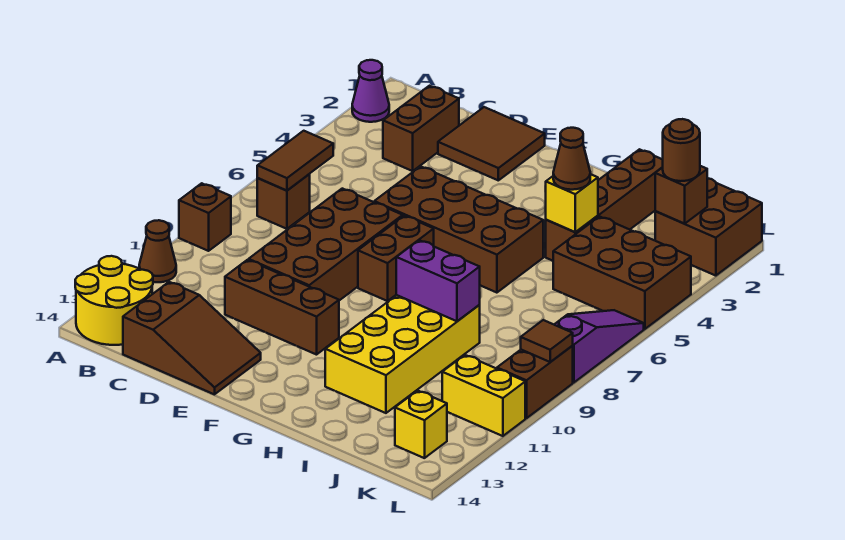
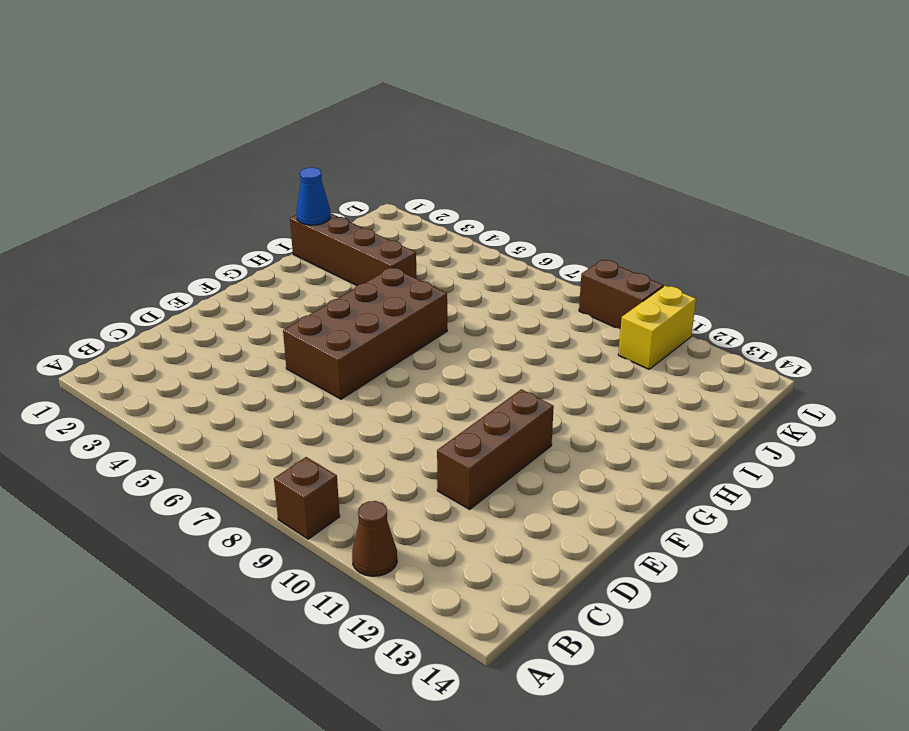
blue 1x1 cone [297,168,330,225] -> none
none -> purple 1x1 cone [352,60,389,122]
none -> yellow 2x2 round brick [75,256,153,345]
none -> brown 1x1 brick [257,174,310,229]

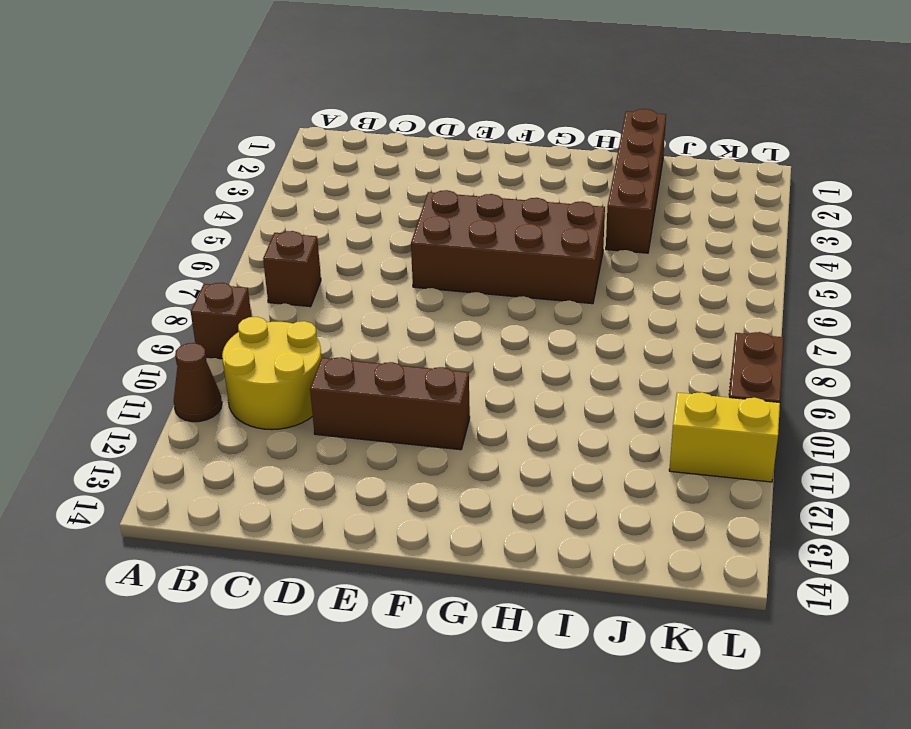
yellow 2x2 round brick [222,317,322,430] -> yellow 2x2 round brick moved to [75,256,153,345]
none -> purple 1x1 cone [352,60,389,122]
none -> brown 1x2 brick [383,86,459,171]
none -> brown 2x3 slope [123,282,261,394]

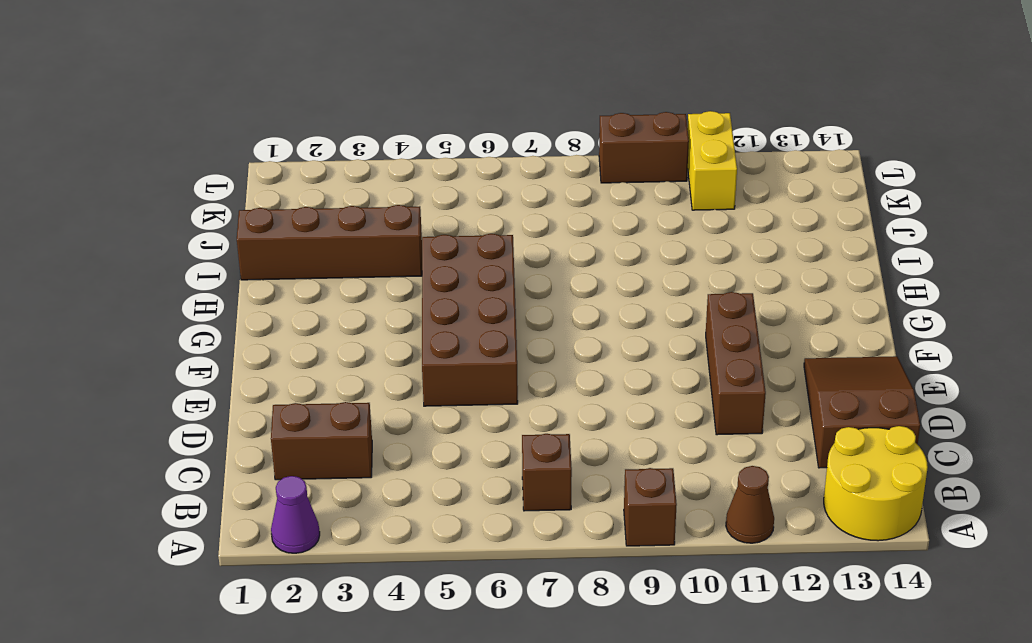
none -> brown 2x2 tile [438,107,545,180]
none -> brown 2x4 brick [249,189,403,300]
none -> brown 1x2 brick [358,216,434,301]

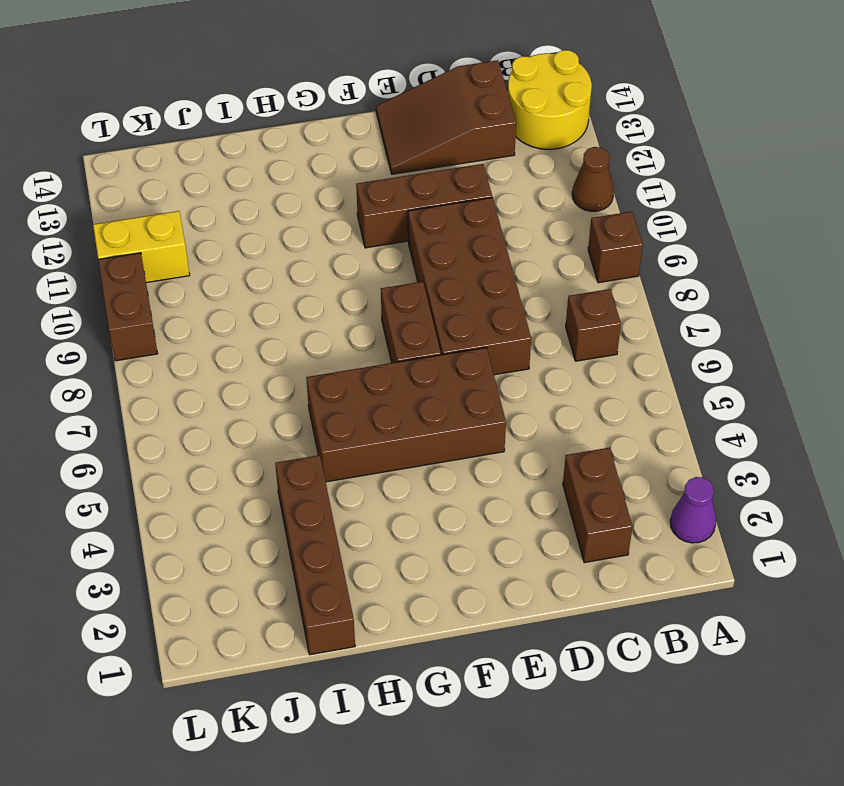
none -> brown 2x2 tile [438,107,545,180]
none -> yellow 2x4 brick [325,295,480,413]
none -> brown 2x3 brick [553,217,691,329]

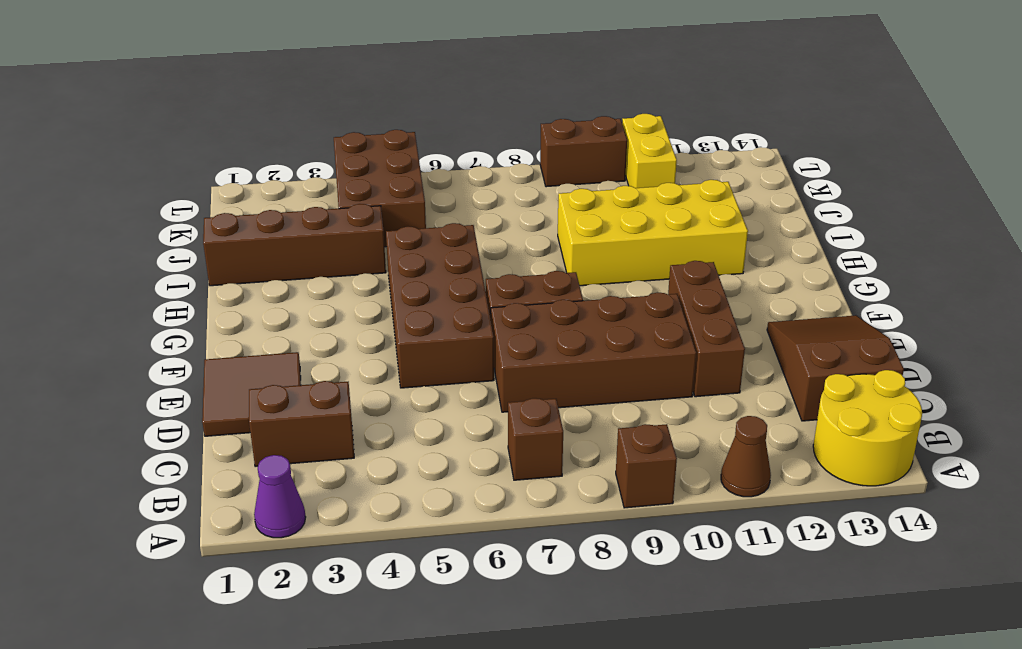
none -> brown 2x2 brick [655,178,762,276]
none -> yellow 1x1 brick [395,391,447,458]
none -> purple 1x3 slope [554,310,644,383]

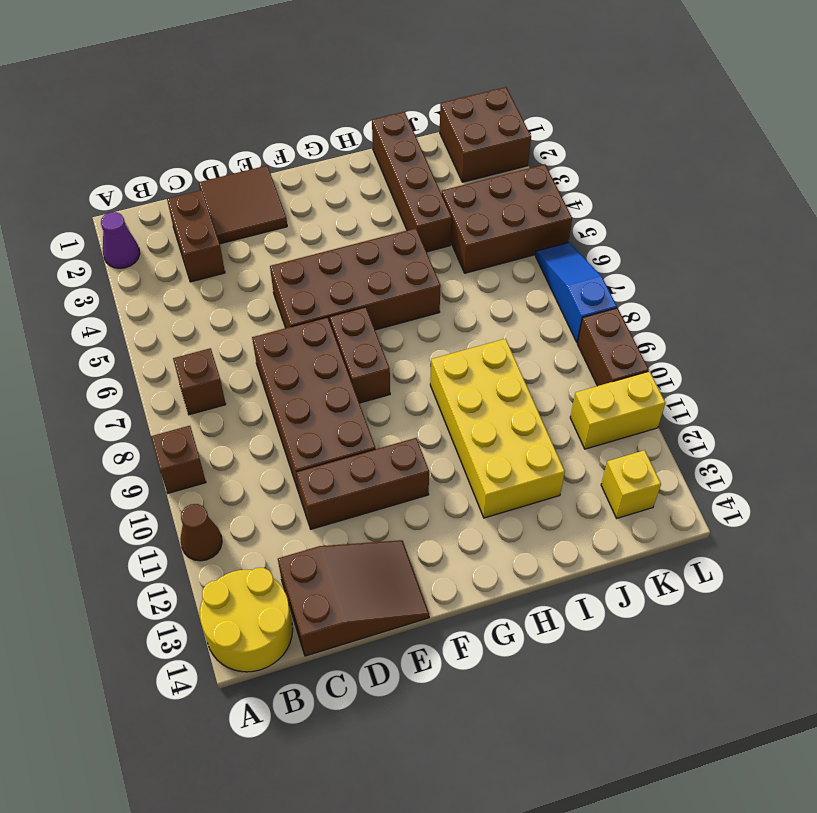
blue 1x3 slope [535,242,617,342] -> purple 1x3 slope [554,310,644,383]
none -> brown 1x2 tile [257,131,333,190]
none -> purple 1x2 brick [396,240,480,321]
none -> yellow 1x1 brick [546,174,598,232]

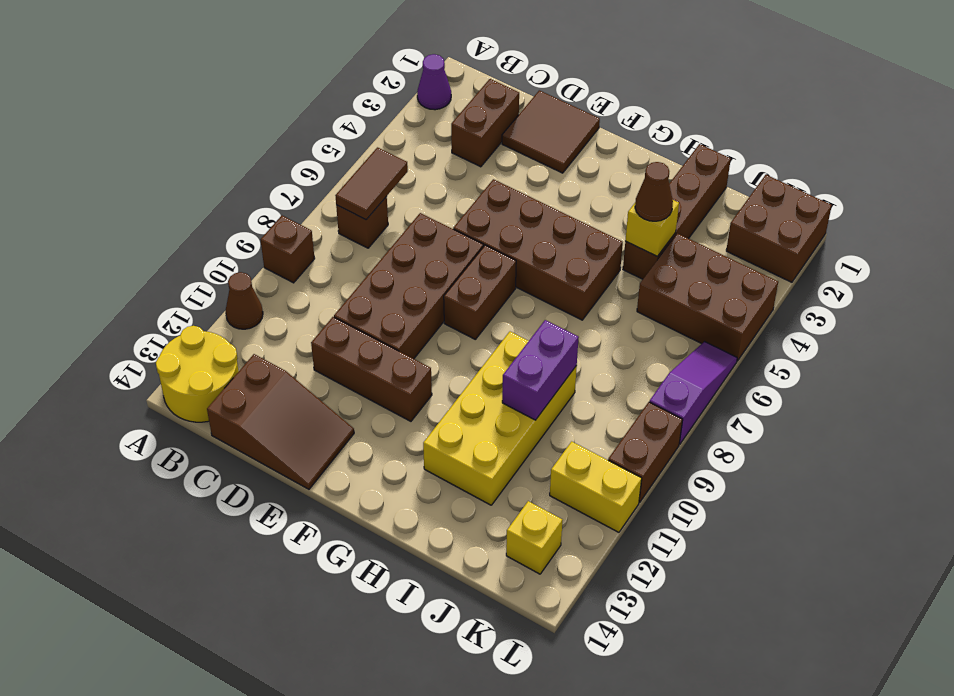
purple 1x2 brick [502,320,579,420] -> purple 1x2 brick turned to [396,240,480,321]
none -> brown 1x1 brick [655,166,707,224]
none -> brown 1x1 tile [521,320,573,362]
none -> brown 1x1 round brick [663,119,700,181]

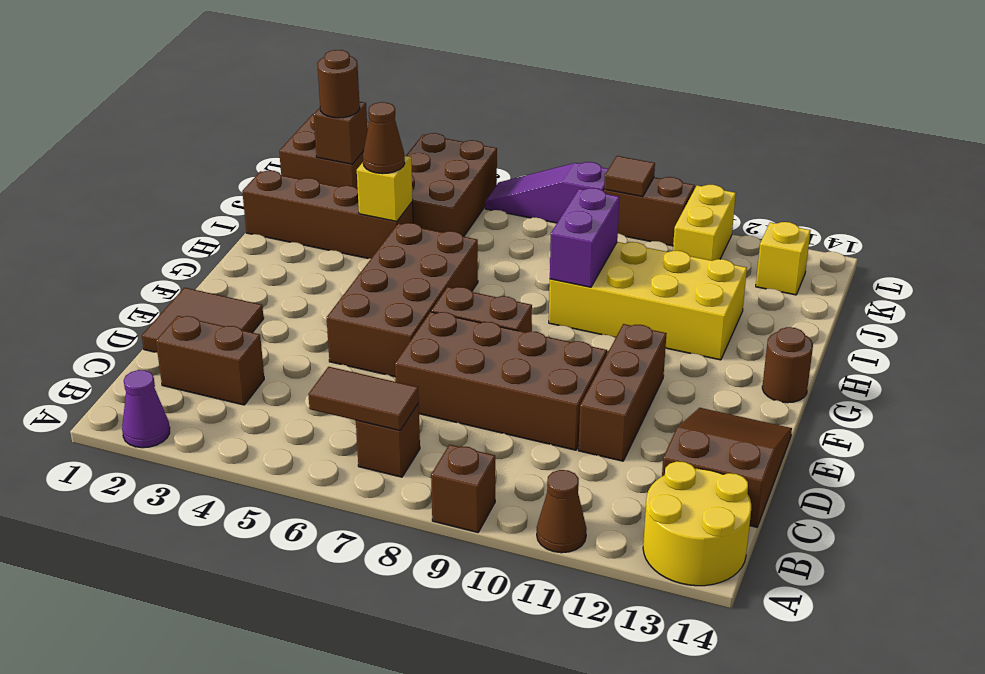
brown 1x1 round brick [762,327,813,403] -> none

